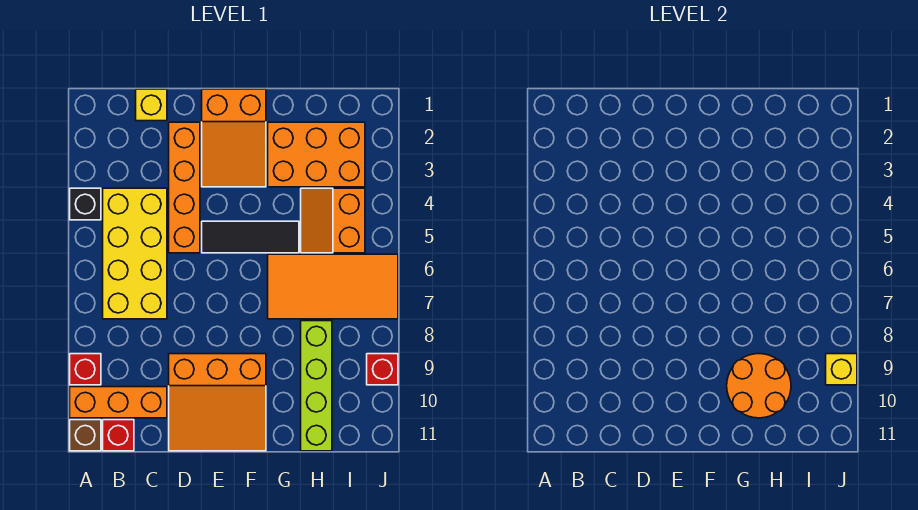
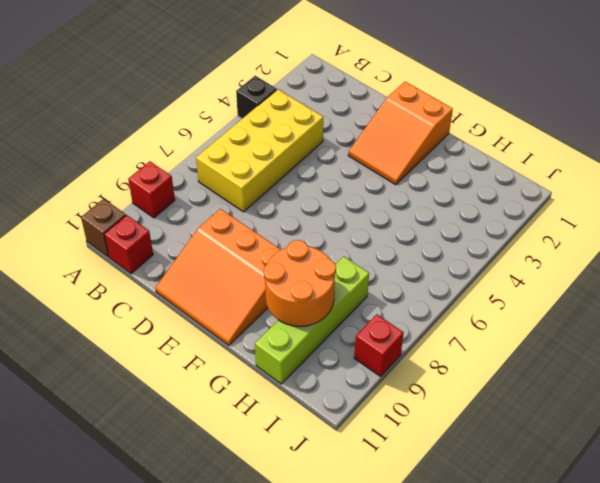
none -> orange 1x3 brick [70,387,167,418]
none -> yellow 1x1 brick [136,89,167,121]
none -> orange 1x4 brick [169,122,200,253]

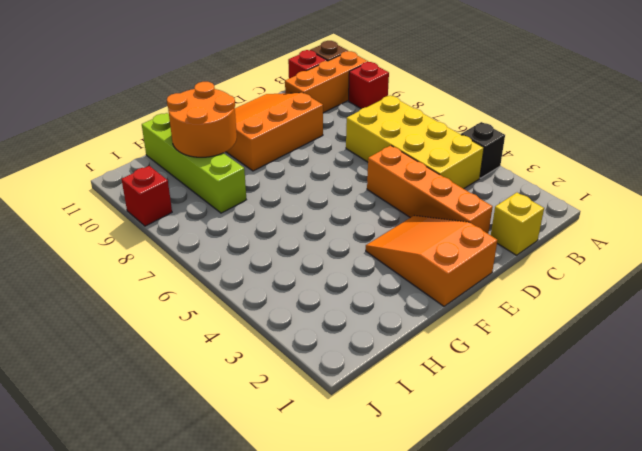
none -> black 1x3 tile [202,221,299,253]
none -> orange 2x3 brick [268,122,365,187]
none -> orange 2x4 tile [268,254,398,319]

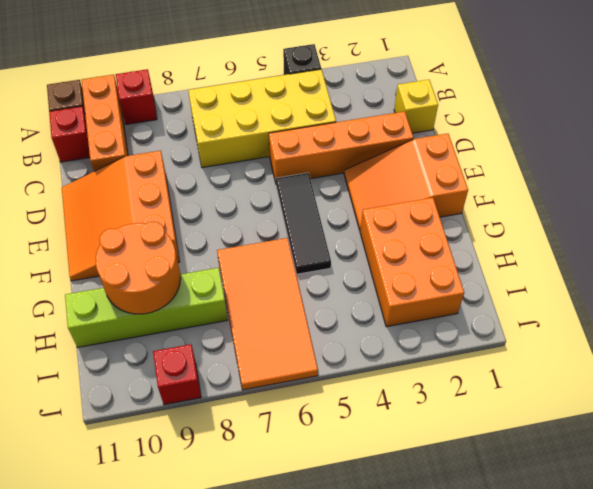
none -> orange 2x2 slope [301,188,365,253]
none -> yellow 1x1 brick [826,354,857,385]

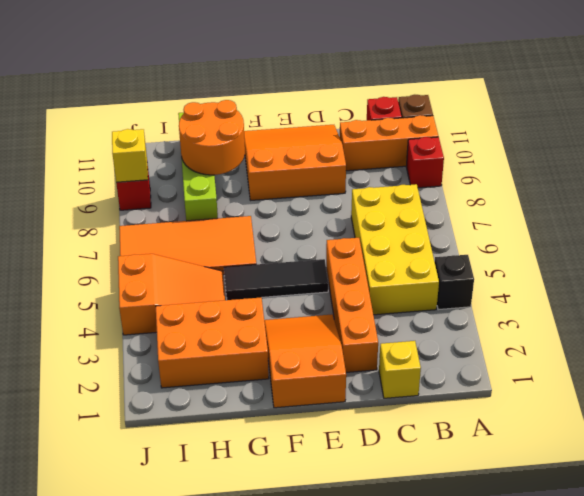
orange 2x3 slope [118,254,225,335] -> orange 2x2 slope [301,188,365,253]

